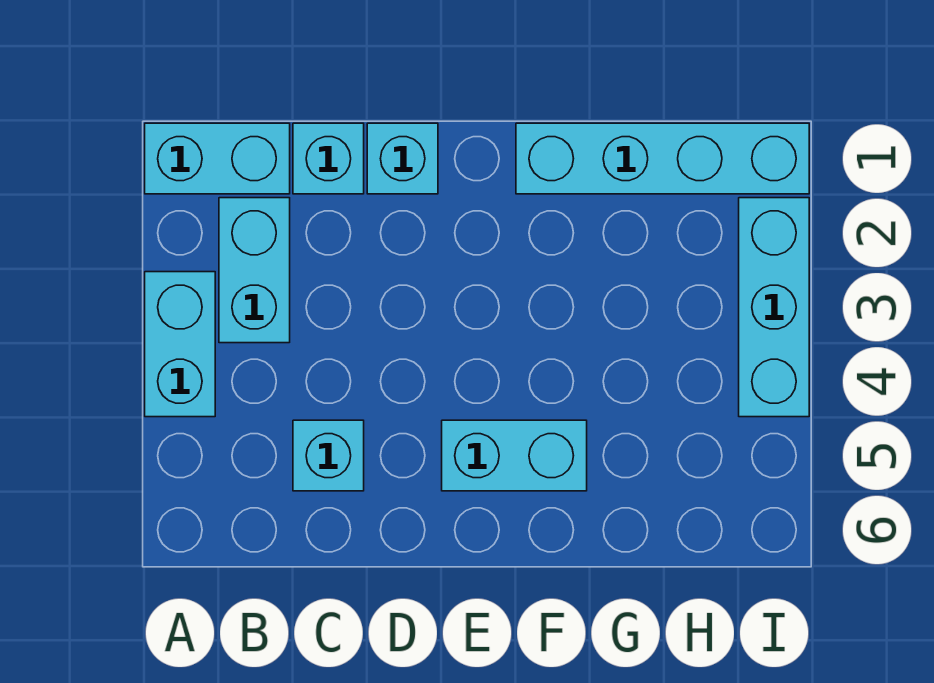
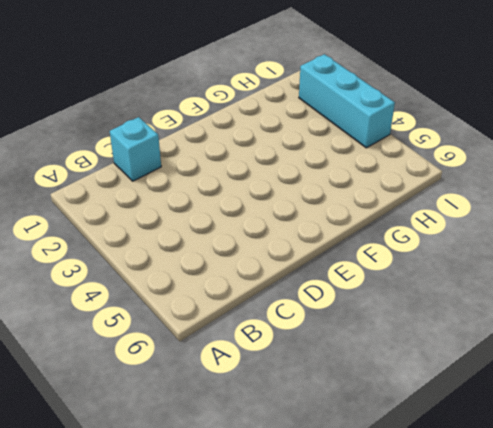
none -> cyan 1x2 brick [145,123,290,194]
none -> cyan 1x2 brick [145,272,215,417]

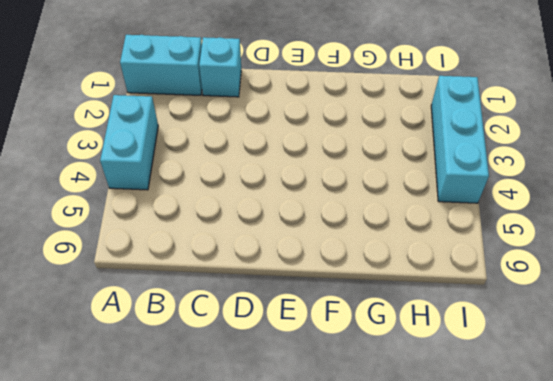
none -> cyan 1x2 brick [219,198,290,343]
none -> cyan 1x1 brick [293,420,364,491]

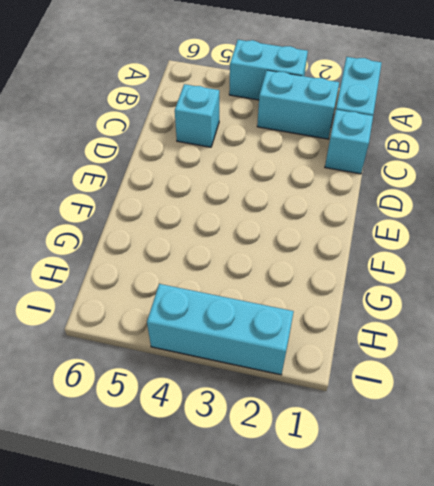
none -> cyan 1x1 brick [367,123,438,194]
none -> cyan 1x2 brick [442,420,587,491]

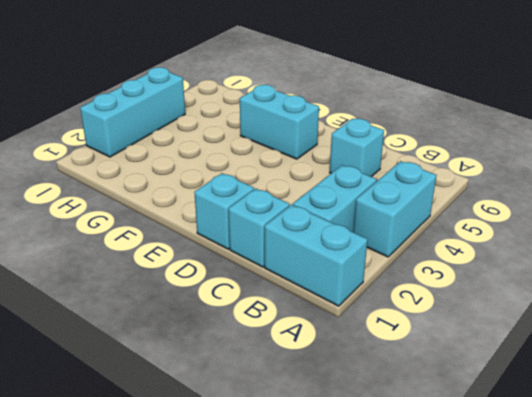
none -> cyan 1x4 brick [516,123,809,194]

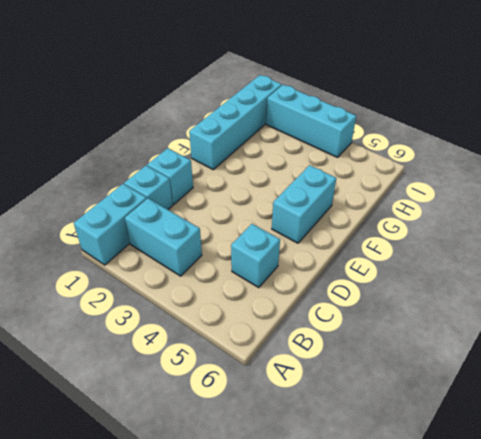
none -> cyan 1x2 brick [145,272,215,417]

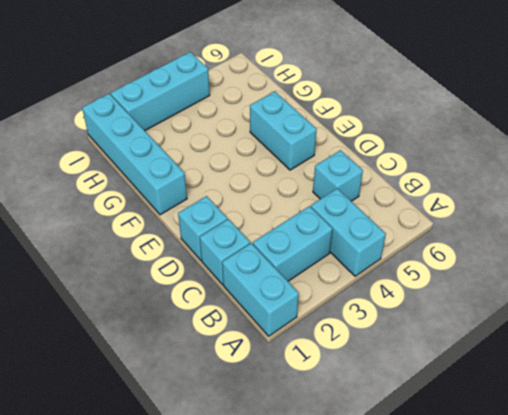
cyan 1x2 brick [311,189,386,276] -> cyan 1x2 brick turned to [145,272,215,417]

